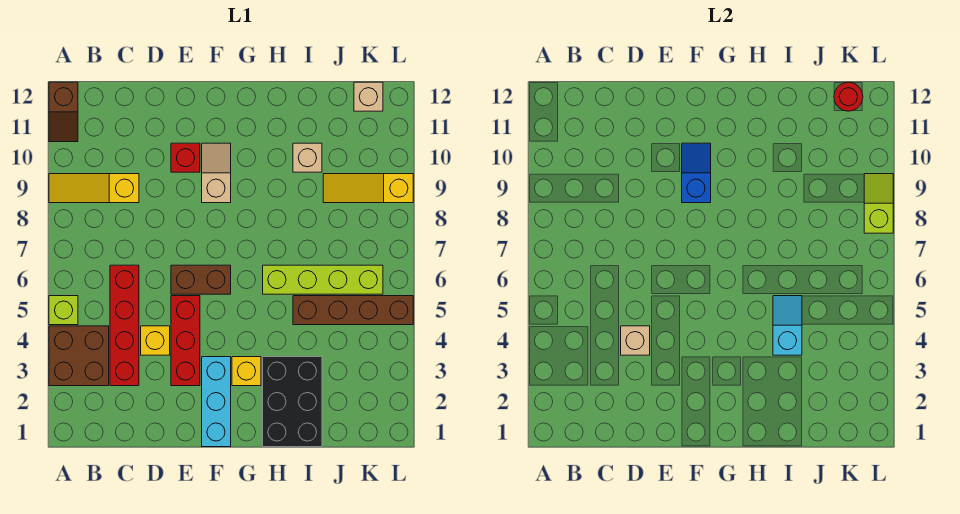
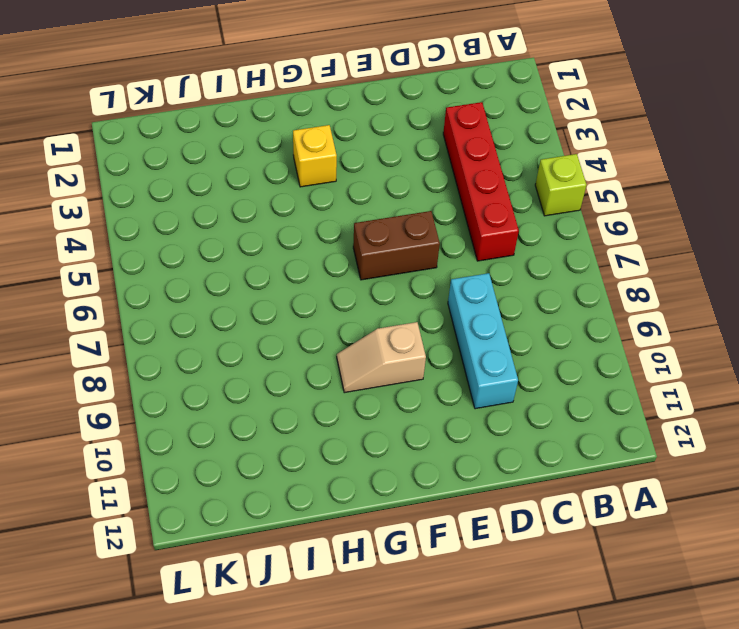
cyan 1x3 brick [448,273,518,409] -> cyan 1x3 brick moved to [202,357,231,447]
tan 1x2 slope [337,322,426,393] -> tan 1x2 slope turned to [202,143,231,203]
none -> brown 2x2 brick [49,326,109,386]
none -> yellow 1x3 slope [49,174,139,203]
none -> brown 1x2 slope [49,82,78,142]

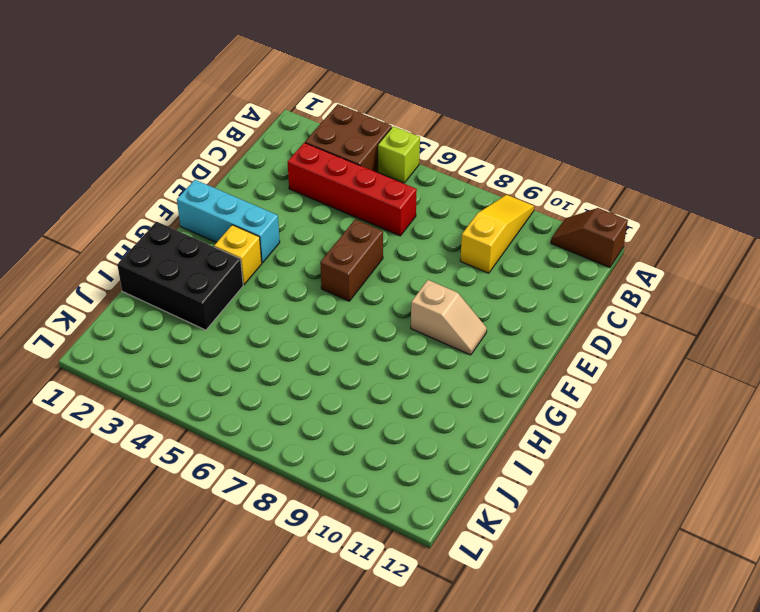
none -> yellow 1x1 brick [141,326,170,355]
none -> red 1x3 brick [171,296,200,386]
none -> red 1x1 brick [171,143,200,172]

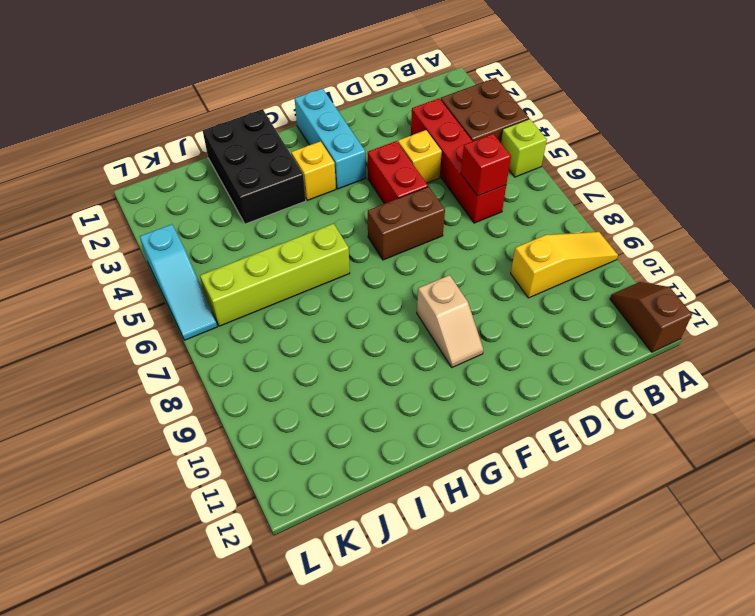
red 1x1 brick [461,134,511,196] -> red 1x1 brick moved to [171,143,200,172]
red 1x2 brick [368,141,428,204] -> red 1x3 brick [171,296,200,386]
cyan 1x3 slope [140,224,217,340] -> brown 1x4 brick [293,296,413,325]
none -> tan 1x1 brick [293,143,322,172]
none -> yellow 1x3 slope [323,174,413,203]
none -> tan 1x1 brick [354,82,383,111]

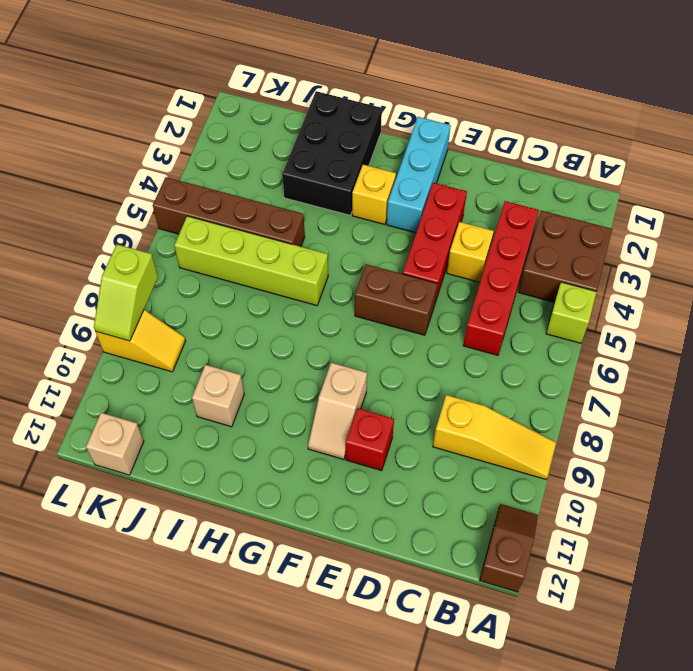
yellow 1x2 slope [95,310,186,372] -> yellow 1x3 slope [323,174,413,203]
none -> tan 1x1 brick [621,326,650,355]
none -> blue 1x2 slope [682,143,711,203]
none -> cyan 1x2 slope [773,296,802,355]

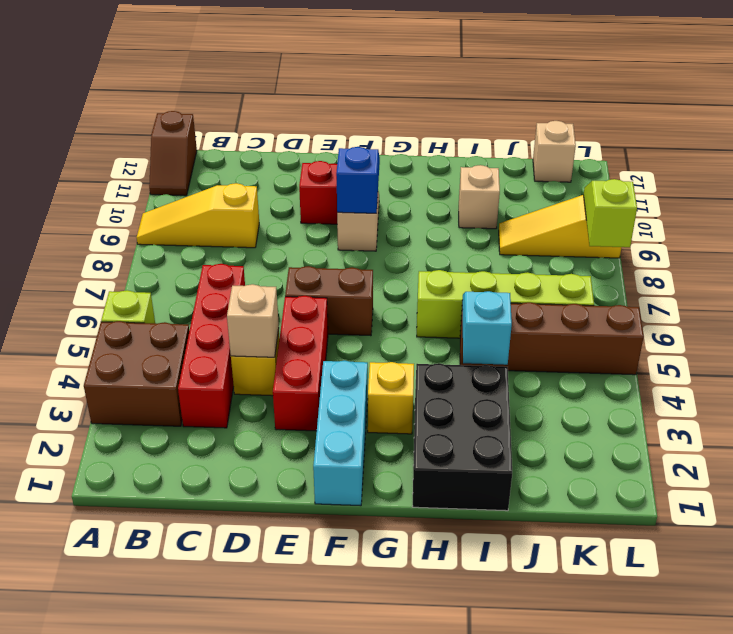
none -> red 1x1 round brick [834,82,863,111]

